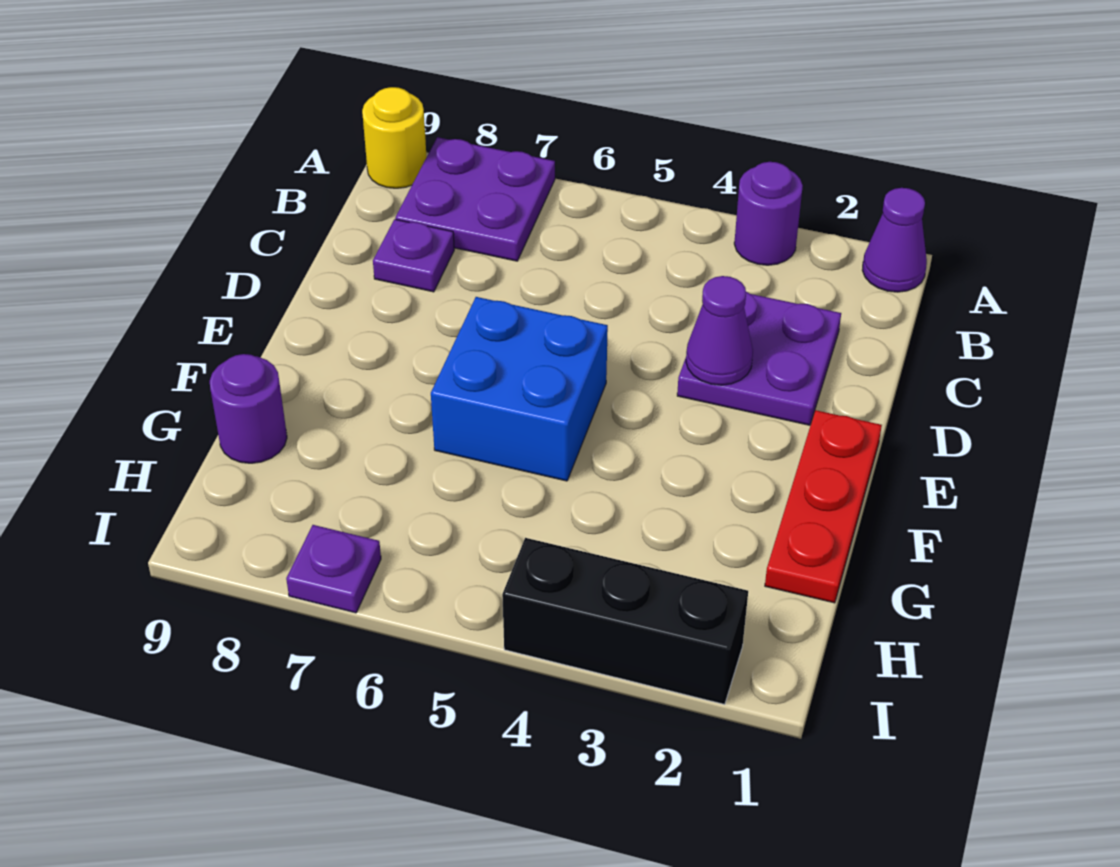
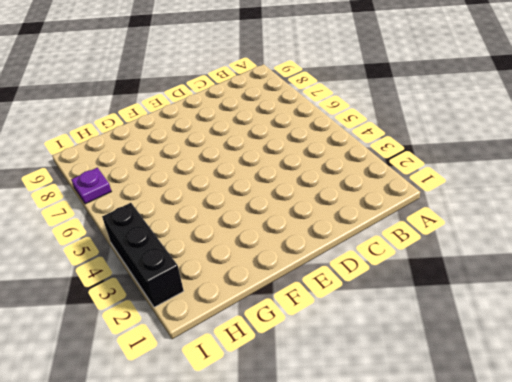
none -> purple 1x1 cone [862,188,927,292]
none -> purple 1x1 round brick [734,162,803,265]
none -> purple 2x2 plate [395,137,555,261]

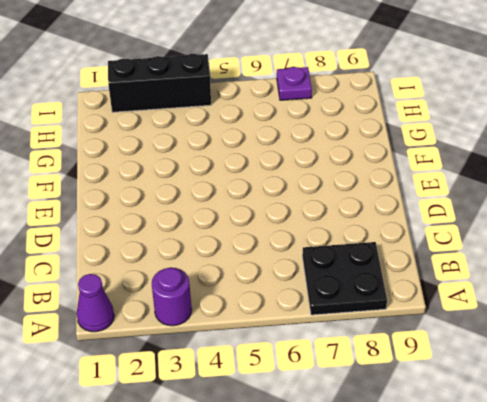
black 2x2 plate [302,242,387,315] -> purple 2x2 plate [395,137,555,261]
none -> yellow 1x1 round brick [362,87,427,188]
none -> purple 2x2 plate [677,292,841,425]
none -> purple 1x1 plate [373,219,454,292]

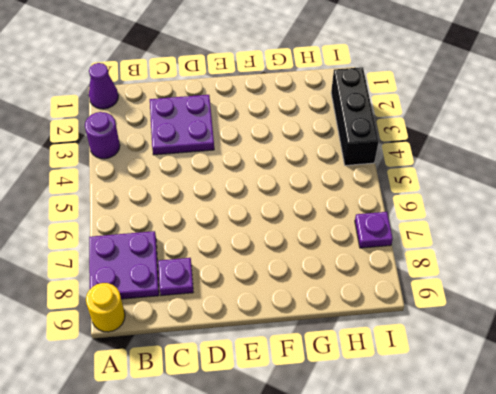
none -> red 1x3 plate [765,410,882,603]
none -> blue 2x2 brick [431,297,608,481]
none -> purple 1x1 round brick [210,354,287,463]

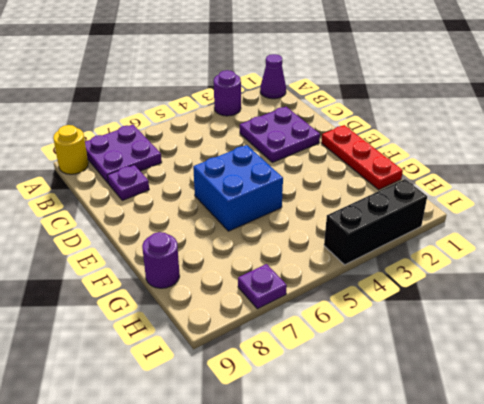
none -> purple 1x1 cone [686,276,753,385]

